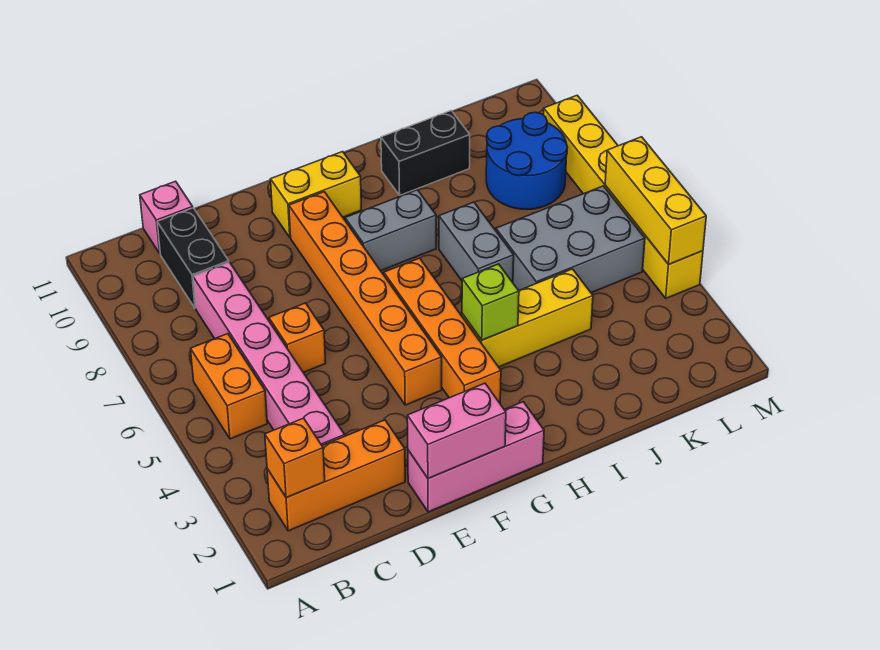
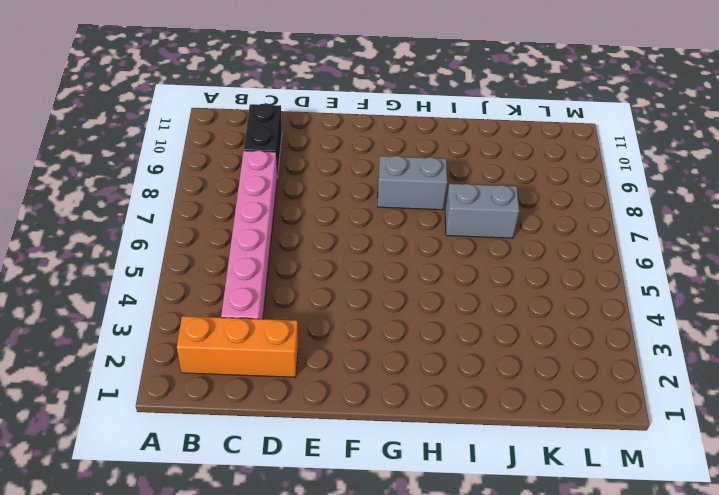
grey 1x2 brick [445,184,519,238] -> grey 1x2 brick turned to [439,202,514,282]
none -> orange 1x2 brick [191,334,267,439]
none -> pink 1x1 brick [140,181,193,253]
none -> orange 1x1 brick [269,303,326,373]

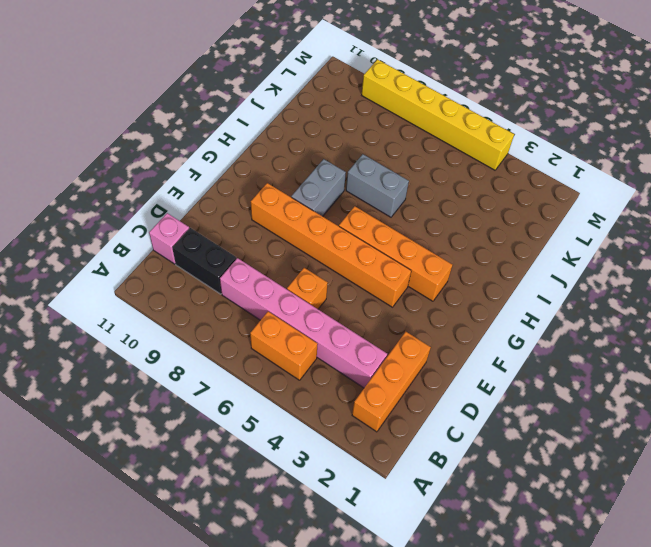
none -> pink 1x3 brick [408,402,544,512]
none -> yellow 1x2 brick [271,152,362,238]
none -> yellow 1x3 brick [462,269,593,367]

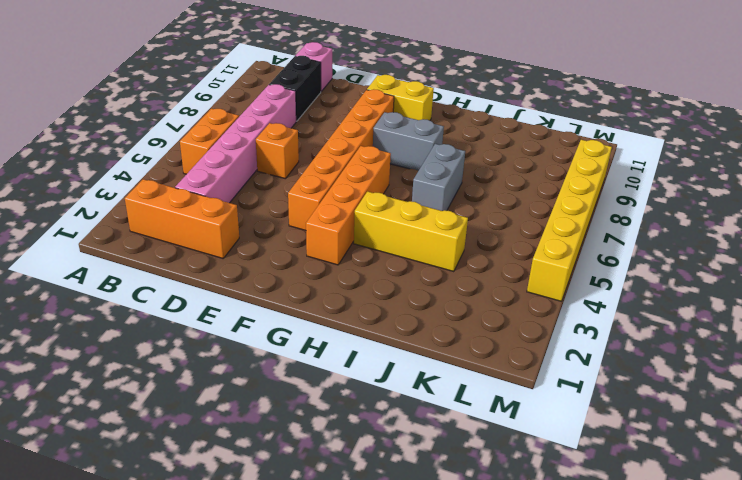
none -> pink 1x3 brick [408,402,544,512]
none -> black 1x2 brick [381,111,470,195]
none -> grey 2x3 brick [496,186,645,293]

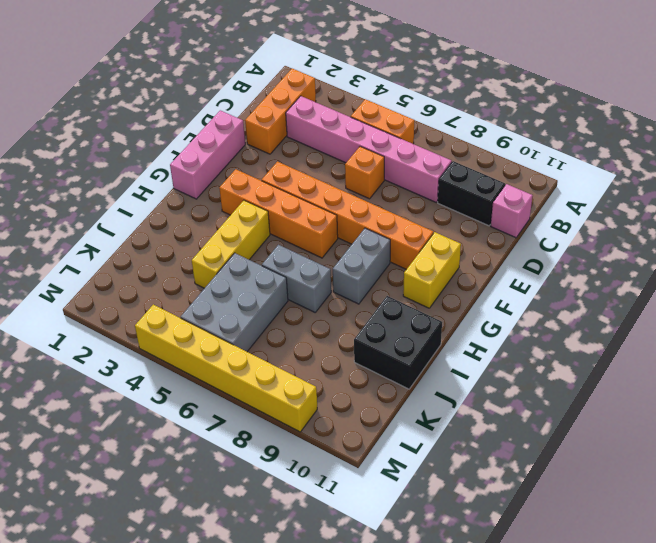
black 2x2 brick [354,296,442,389] -> black 1x2 brick [381,111,470,195]
none -> blue 2x2 round brick [486,112,568,210]
none -> orange 1x1 brick [265,418,325,498]
none -> pink 1x2 brick [407,383,506,479]

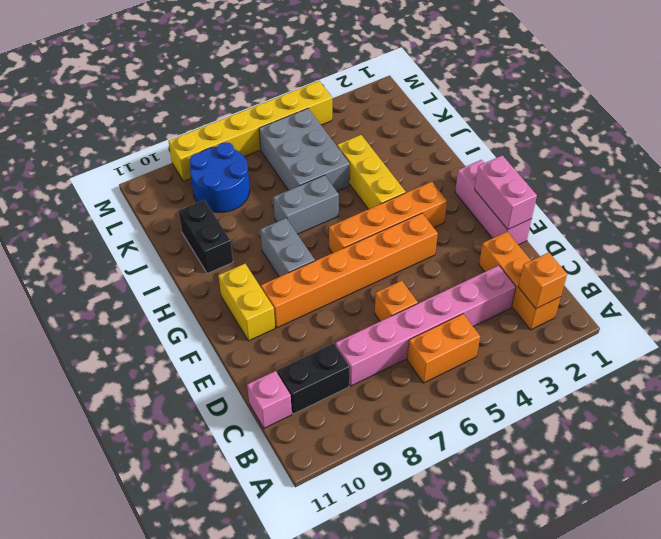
none -> lime 1x1 brick [462,264,519,340]
none -> yellow 1x3 brick [605,137,706,264]

